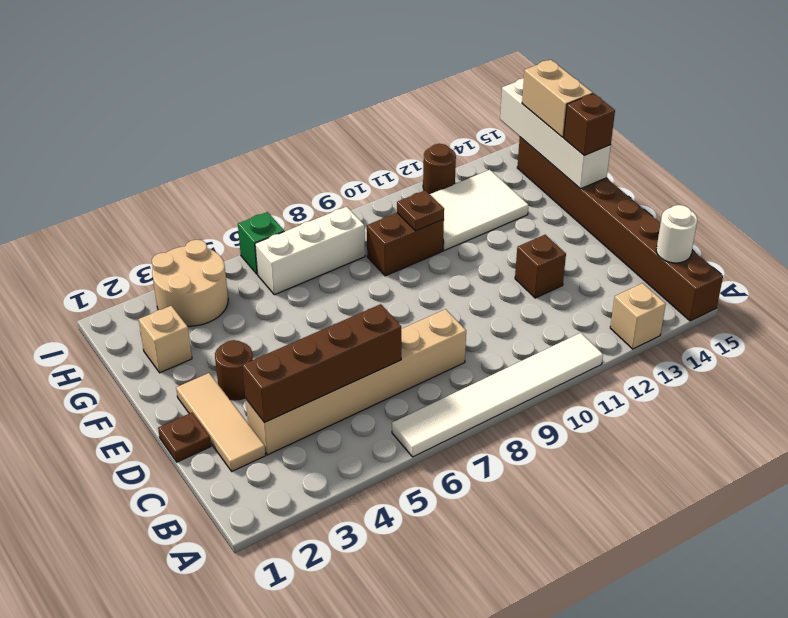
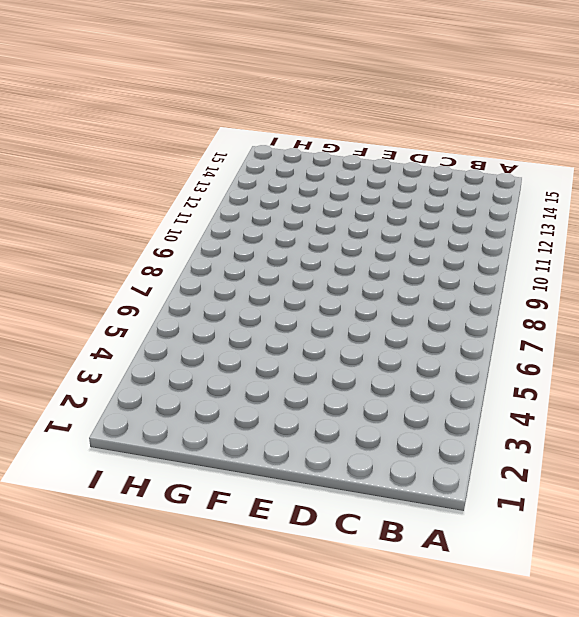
none -> white 1x6 tile [392,333,603,457]
none -> tan 1x1 brick [610,283,666,349]
none -> brown 1x8 brick [517,137,723,321]

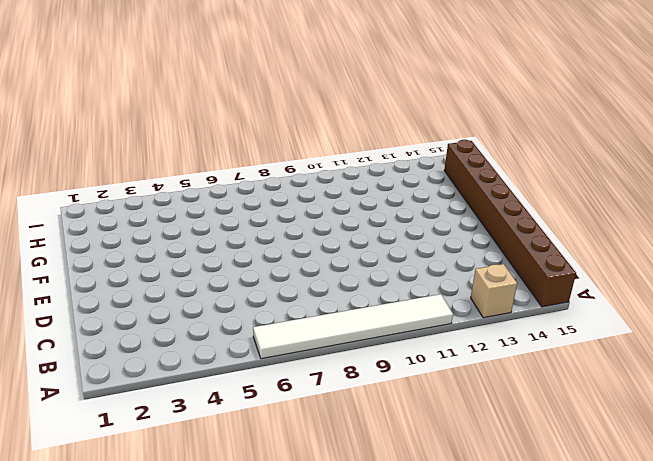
none -> tan 1x3 tile [176,373,266,471]
none -> tan 1x6 brick [246,309,466,455]
none -> brown 1x1 plate [158,413,211,462]

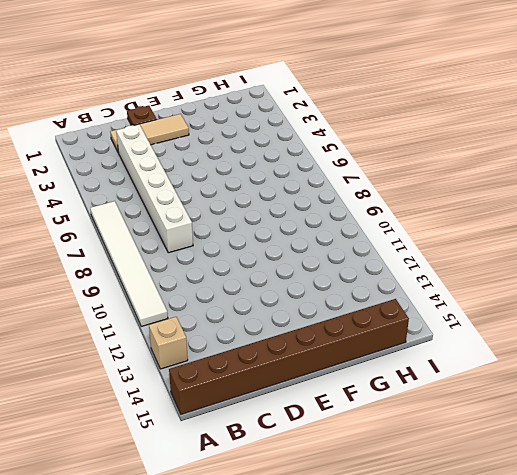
white 1x6 brick [116,124,193,253] -> tan 1x6 brick [246,309,466,455]
none -> brown 1x1 brick [515,235,566,298]
none -> brown 1x1 round brick [215,340,253,400]
none -> tan 1x1 brick [139,306,192,373]

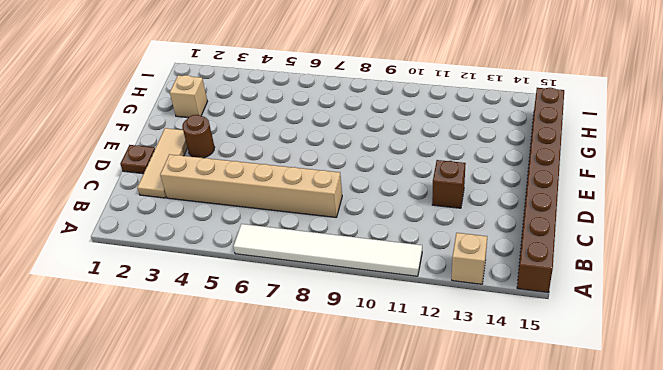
none -> brown 1x2 brick [367,213,444,276]
none -> white 2x3 tile [430,170,528,250]
none -> tan 2x2 round brick [152,240,228,326]

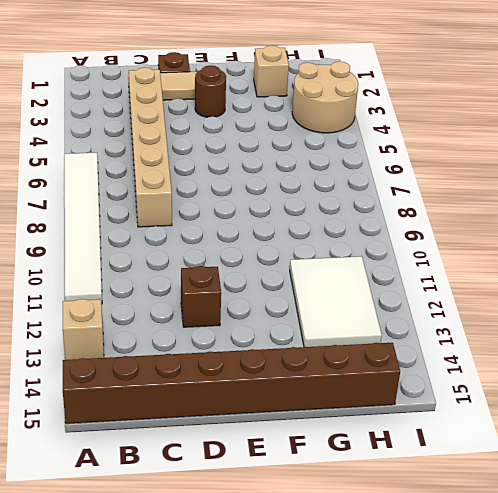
none -> brown 1x2 brick [367,213,444,276]
none -> white 1x3 brick [255,207,365,295]
none -> green 1x1 brick [238,212,284,274]

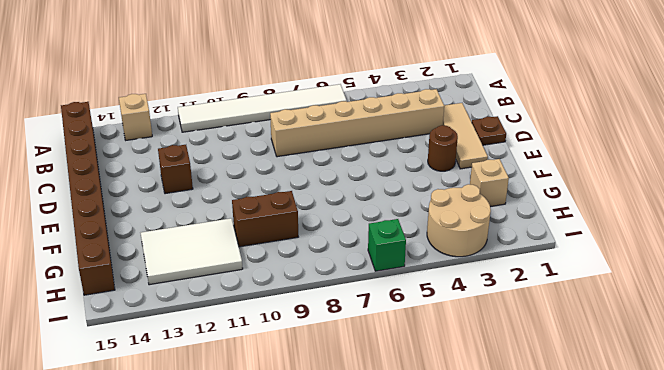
none -> white 1x3 brick [255,207,365,295]
none -> brown 1x1 round brick [423,144,456,194]
none -> white 1x1 round brick [656,205,697,263]

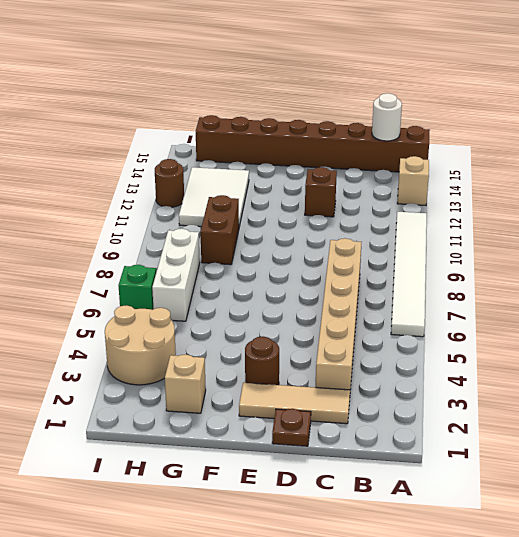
none -> brown 1x4 brick [242,304,401,423]
none -> white 1x4 brick [500,78,611,189]
none -> brown 1x1 plate [397,190,444,231]

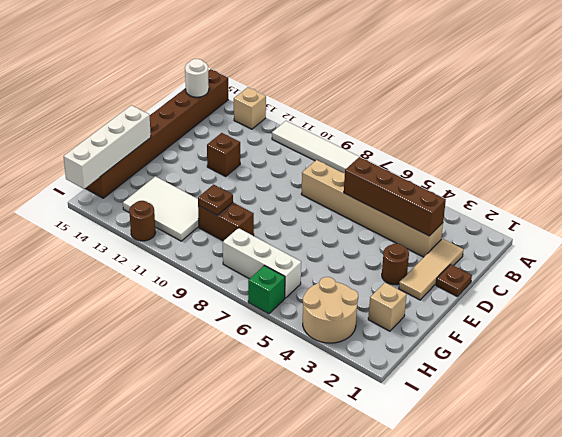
none -> brown 1x1 brick [564,94,615,155]
none -> tan 1x2 brick [522,60,593,137]

